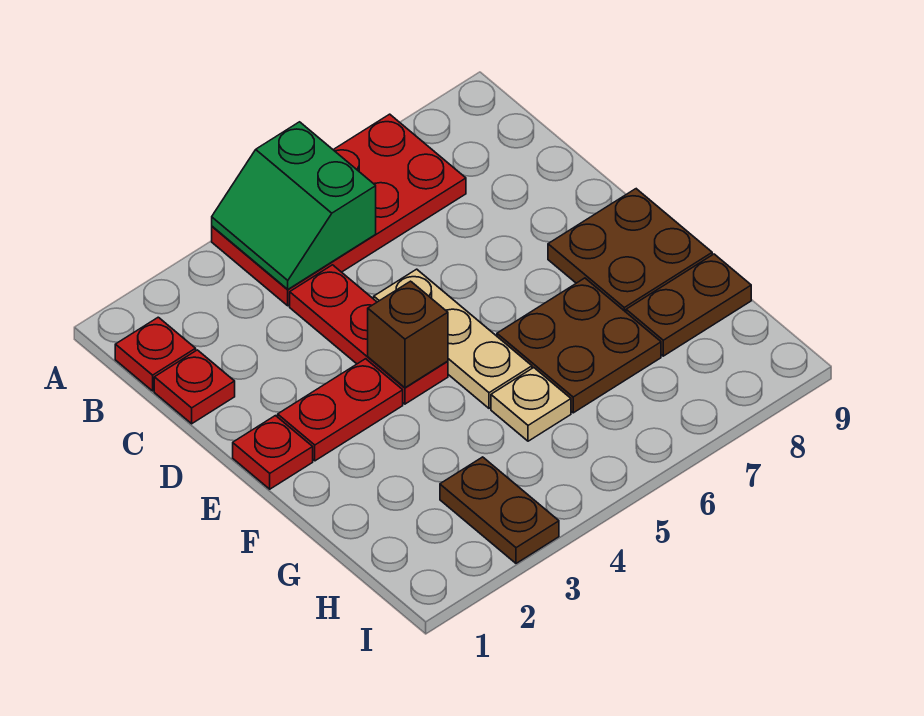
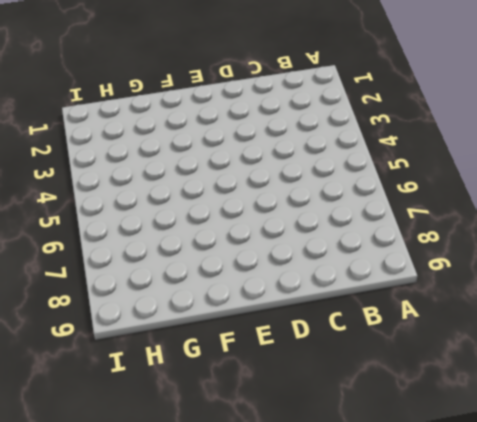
none -> red 2x4 plate [212,114,466,306]
none -> red 1x1 plate [115,317,196,391]
none -> red 1x1 plate [154,350,235,424]

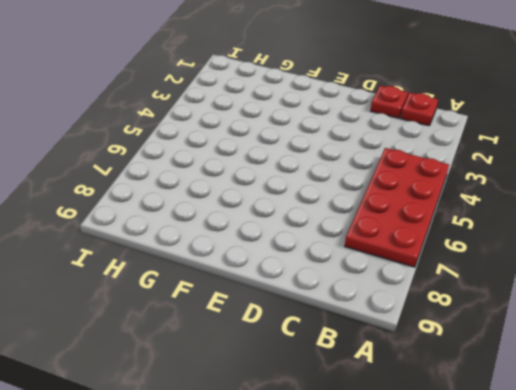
none -> red 1x3 plate [290,265,448,404]
none -> tan 1x3 plate [374,269,532,408]
none -> red 1x1 plate [233,416,313,489]

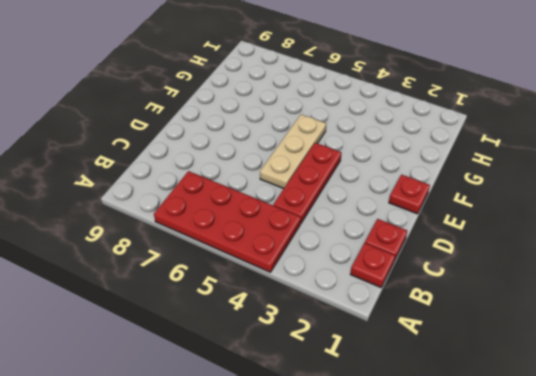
none -> red 1x2 plate [278,359,403,461]
none -> brown 2x2 plate [548,189,712,312]
none -> brown 2x2 plate [497,278,661,413]

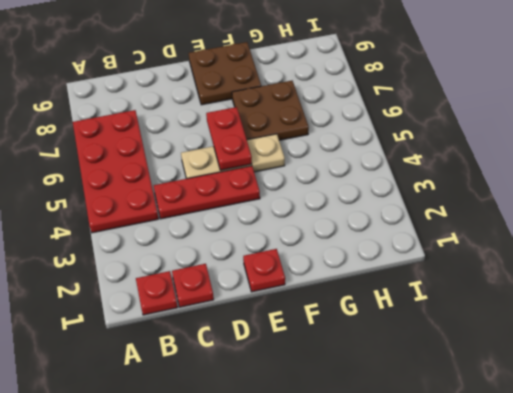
red 1x2 plate [206,107,252,170] -> red 1x2 plate moved to [278,359,403,461]
none -> tan 1x1 plate [491,368,571,441]
none -> brown 1x2 plate [626,254,751,356]
none -> brown 1x2 plate [440,457,559,563]

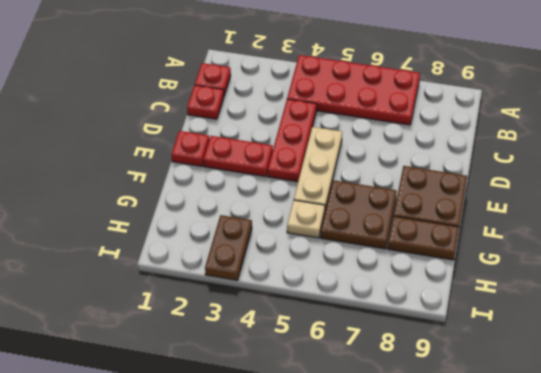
none -> green 2x2 slope [212,122,376,289]
none -> brown 1x1 brick [368,281,448,388]

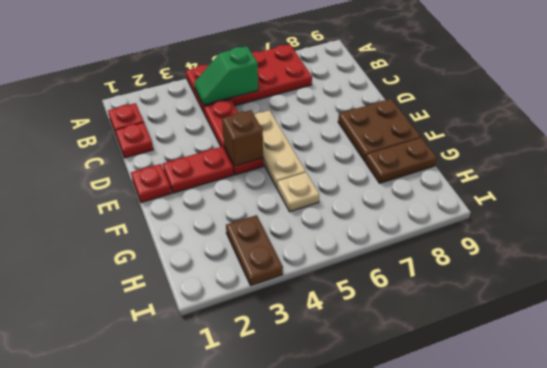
green 1x2 slope [194,46,258,105] -> green 2x2 slope [212,122,376,289]
none -> brown 2x2 plate [497,278,661,413]

